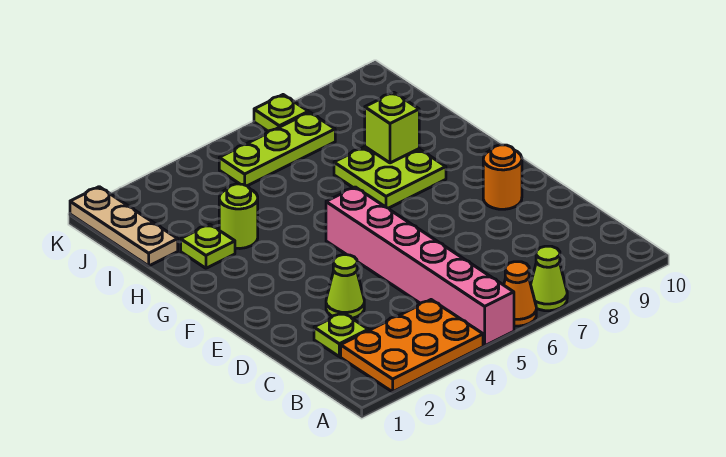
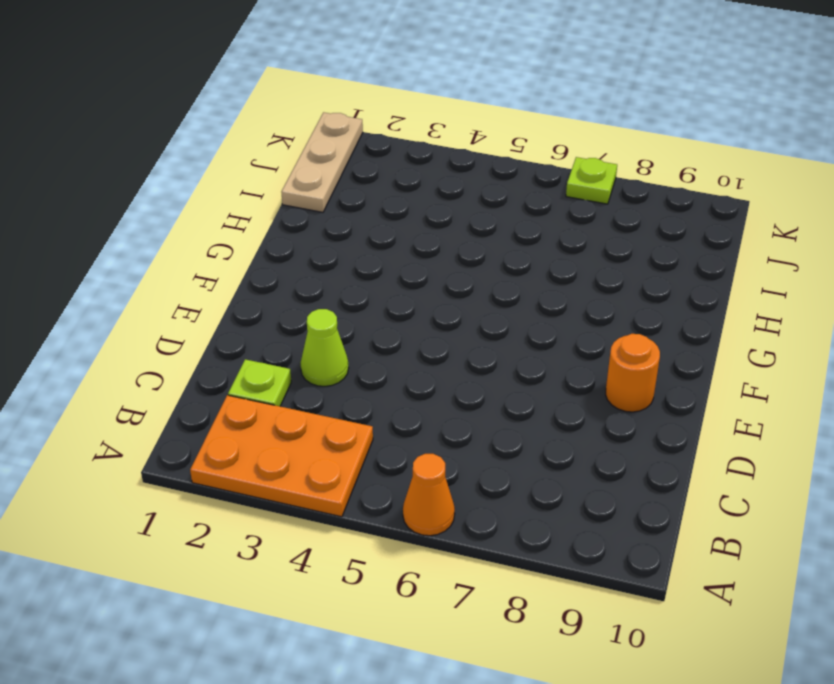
none -> pink 1x6 brick [326,187,514,346]
none -> lime 1x1 cone [531,246,567,311]
none -> lime 2x2 plate [334,147,446,208]

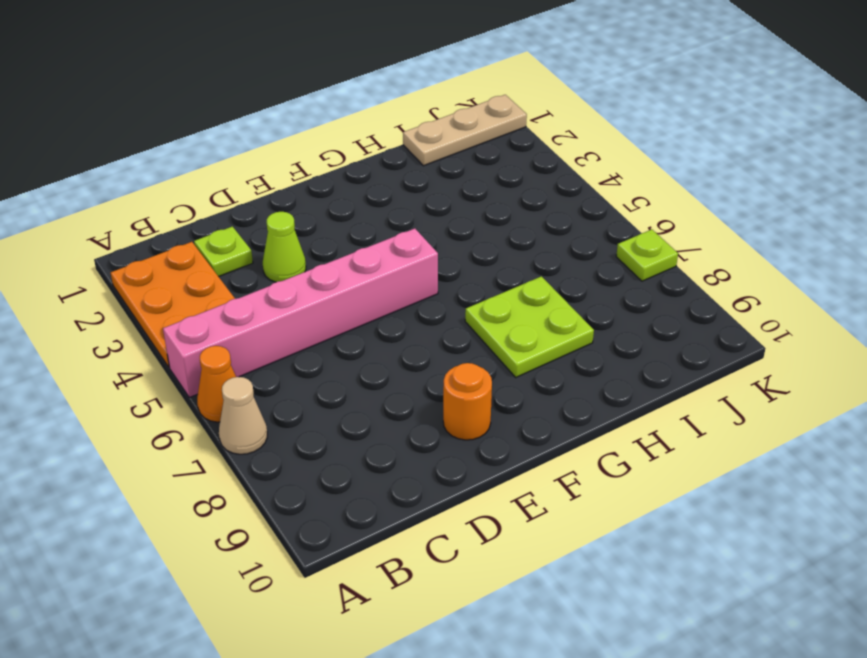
tan 1x1 cone [219,377,267,454] -> lime 1x1 cone [531,246,567,311]
none -> lime 1x1 plate [181,224,235,268]
none -> lime 1x1 round brick [219,184,258,249]
none -> lime 1x3 plate [219,112,335,186]

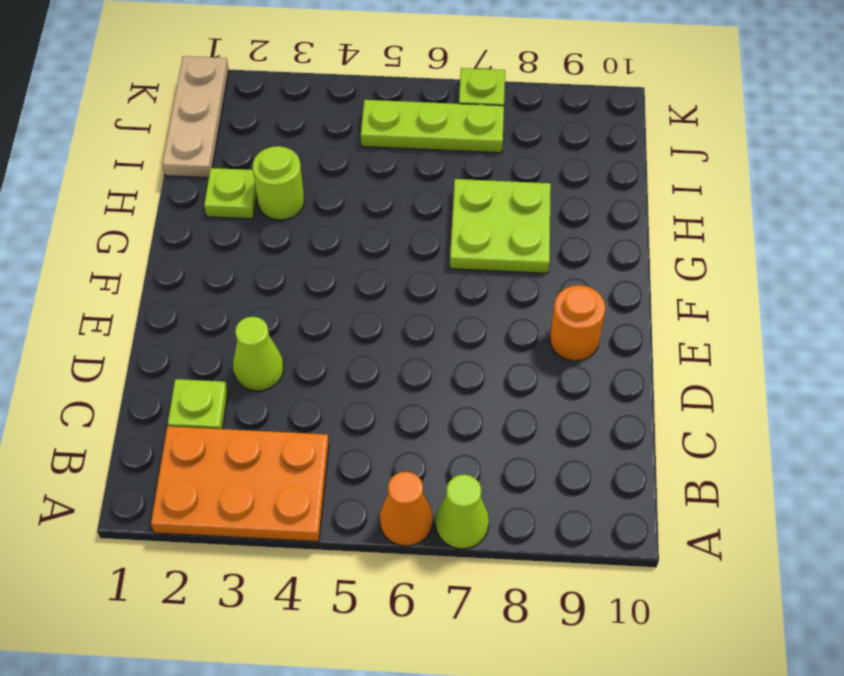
none -> pink 1x6 brick [326,187,514,346]
none -> lime 1x1 brick [365,92,419,163]

